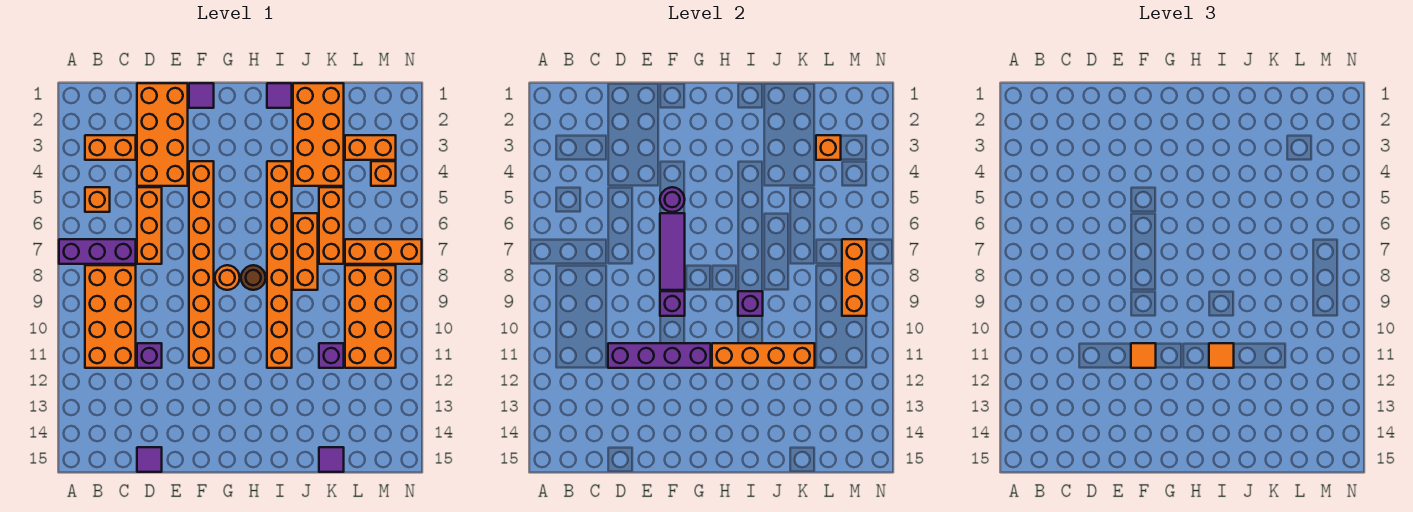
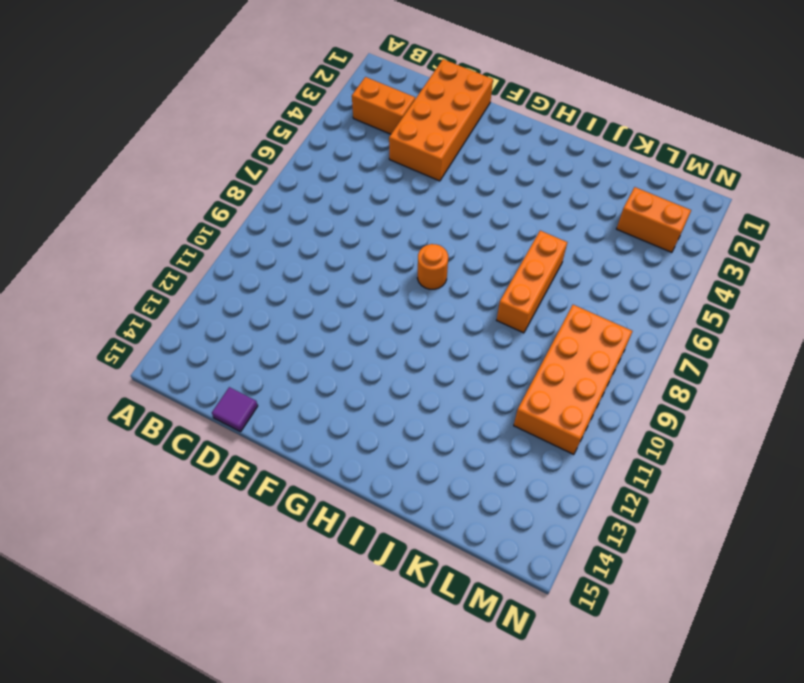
none -> purple 1x3 brick [59,239,136,264]
none -> orange 1x1 brick [85,187,110,212]
none -> orange 2x4 brick [85,265,136,368]
none -> orange 1x3 brick [137,187,162,264]

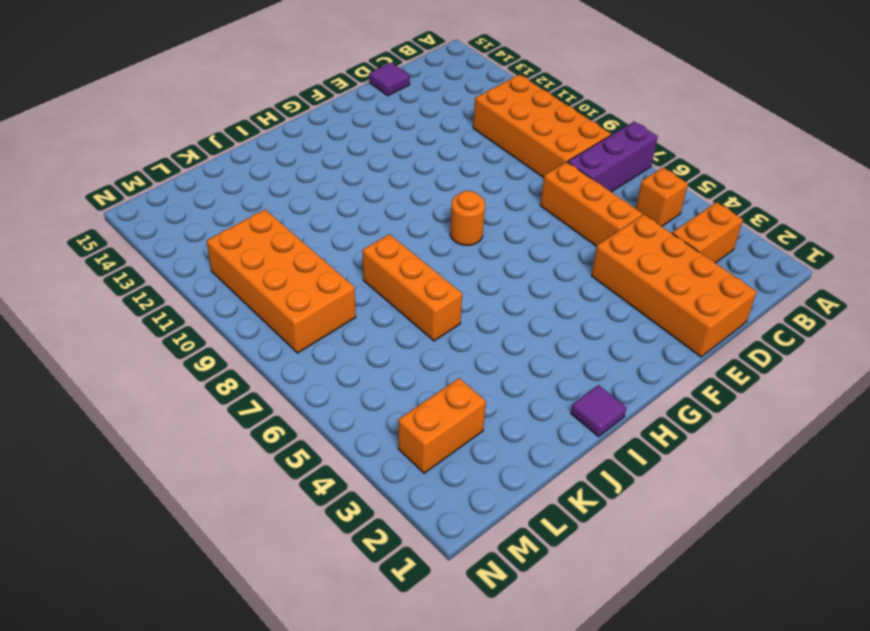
none -> purple 1x1 brick [137,343,162,368]
none -> purple 1x1 tile [189,83,214,108]
none -> orange 1x8 brick [189,161,214,368]
none -> brown 1x1 round brick [241,265,266,290]

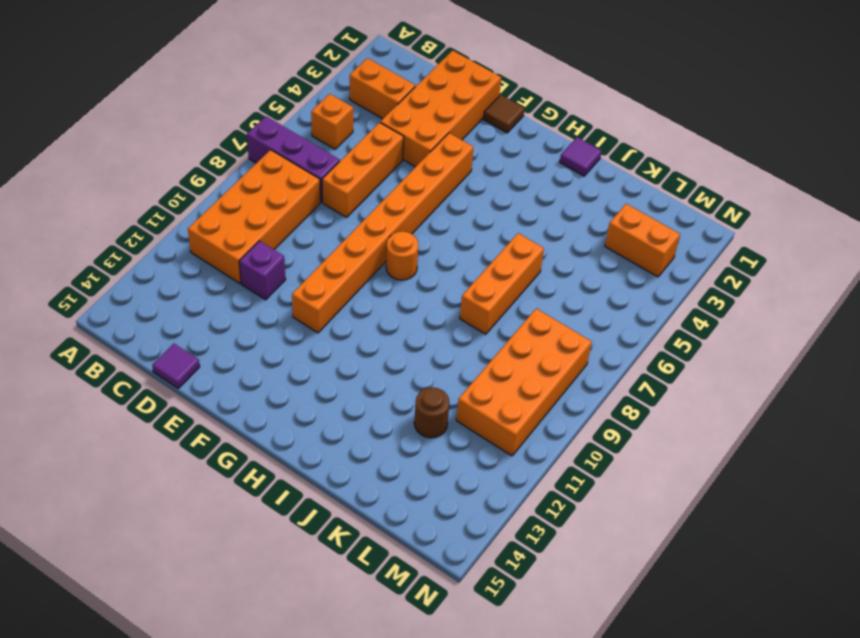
brown 1x1 tile [483,95,525,133] -> purple 1x1 tile [189,83,214,108]
brown 1x1 round brick [414,387,449,438] -> brown 1x1 round brick moved to [241,265,266,290]
none -> orange 1x8 brick [267,161,292,368]
none -> orange 2x4 brick [293,83,344,186]
none -> orange 1x3 brick [319,187,344,264]
none -> purple 1x1 brick [319,343,344,368]

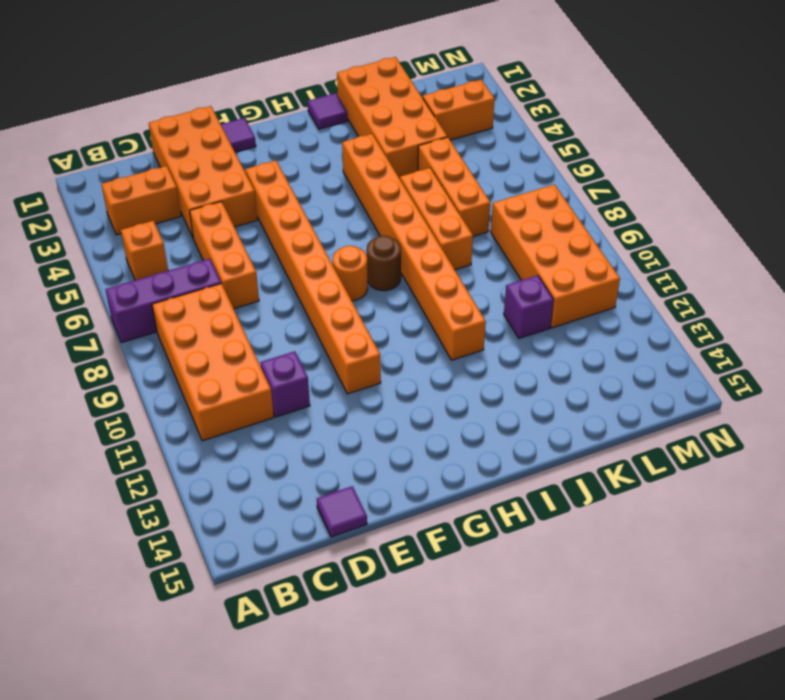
none -> purple 1x1 tile [319,447,344,472]
none -> orange 1x3 brick [345,239,422,264]
none -> orange 1x1 brick [371,161,396,186]
none -> purple 1x4 brick [608,343,711,368]

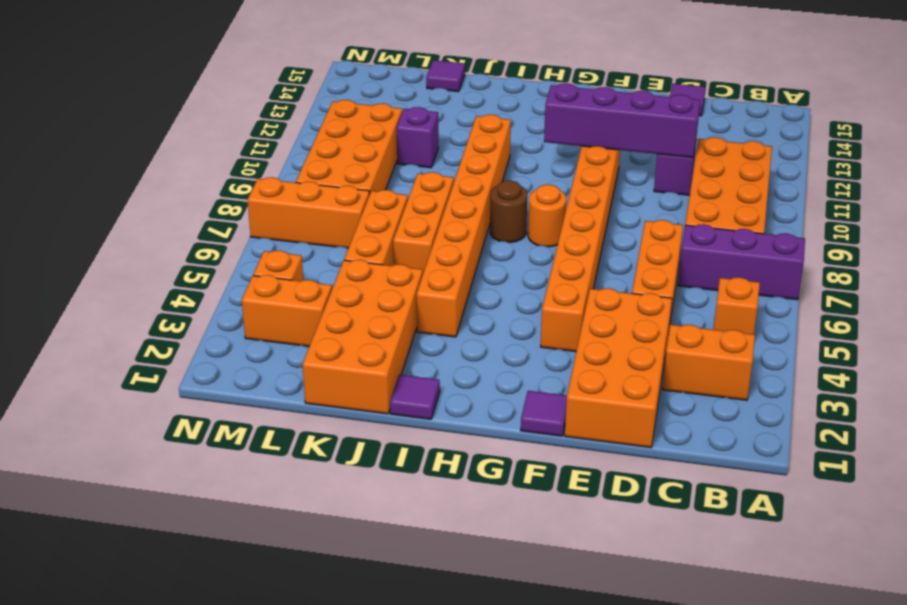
none -> purple 1x1 round brick [660,187,685,212]
none -> purple 1x3 tile [660,213,685,290]
none -> purple 1x1 brick [660,291,685,316]
none -> orange 1x4 brick [712,343,815,368]

